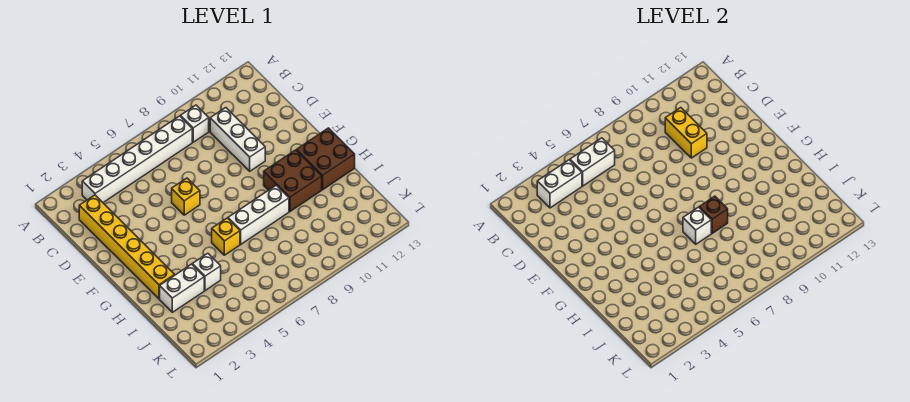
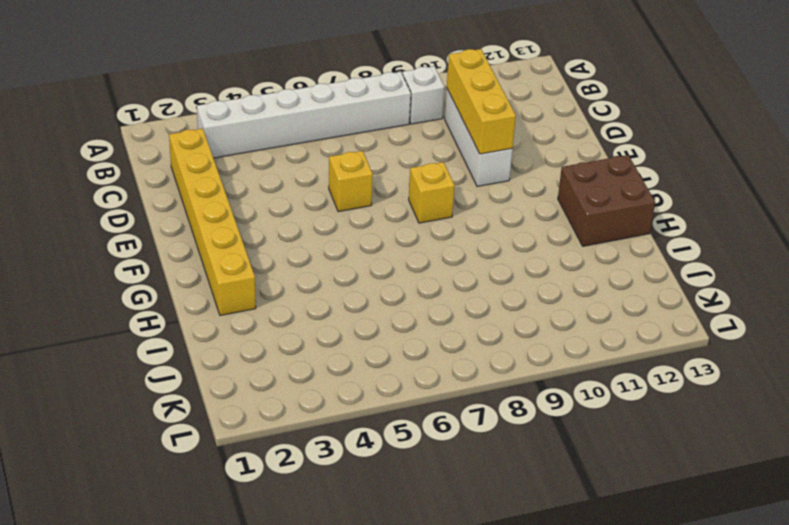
yellow 1x3 brick [447,49,516,154] -> yellow 1x2 brick [665,108,707,158]
yellow 1x1 brick [409,162,455,223] -> yellow 1x1 brick moved to [212,218,240,255]
none -> brown 2x2 brick [264,150,322,211]
none -> white 1x3 brick [228,185,289,244]
none -> white 1x2 brick [160,264,204,312]

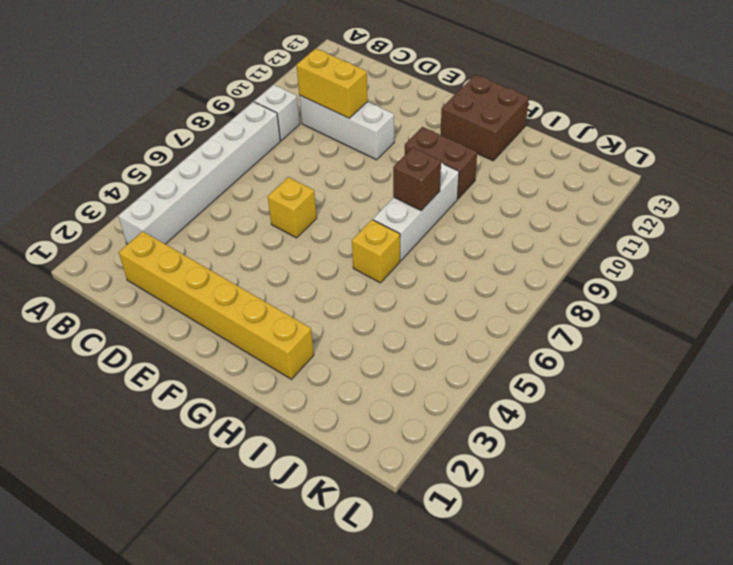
brown 1x2 brick [405,127,477,199] -> brown 2x2 brick [264,150,322,211]
none -> white 1x2 brick [160,264,204,312]
none -> white 1x1 brick [192,253,221,291]
none -> white 1x2 brick [537,160,582,208]

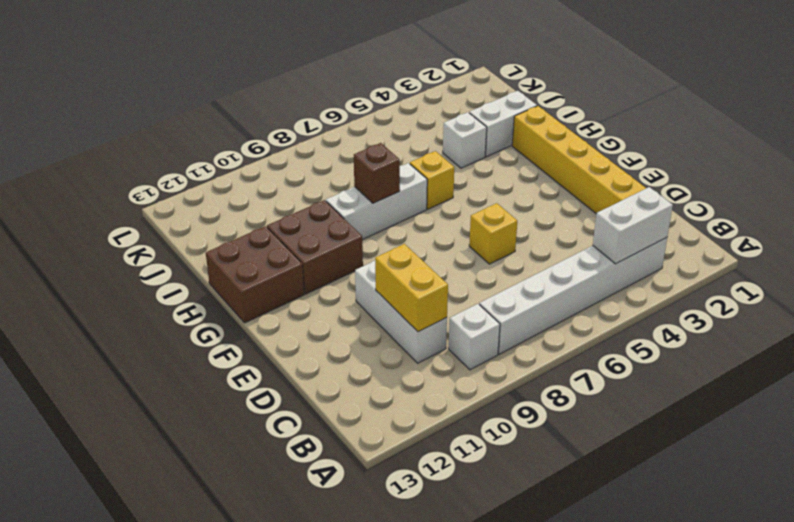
none -> white 1x2 brick [570,138,615,186]
none -> white 1x1 brick [683,207,711,244]

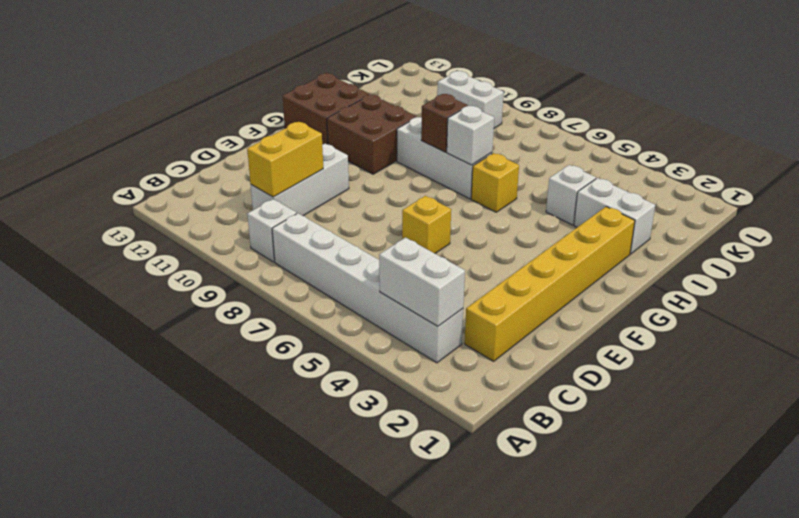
white 1x2 brick [437,71,504,128] -> white 1x2 brick moved to [570,138,615,186]

